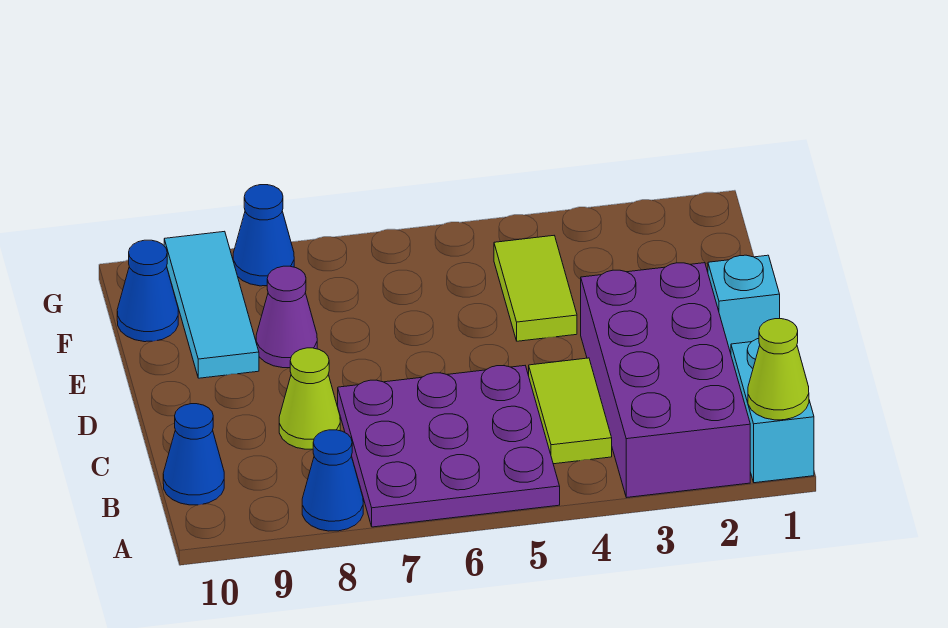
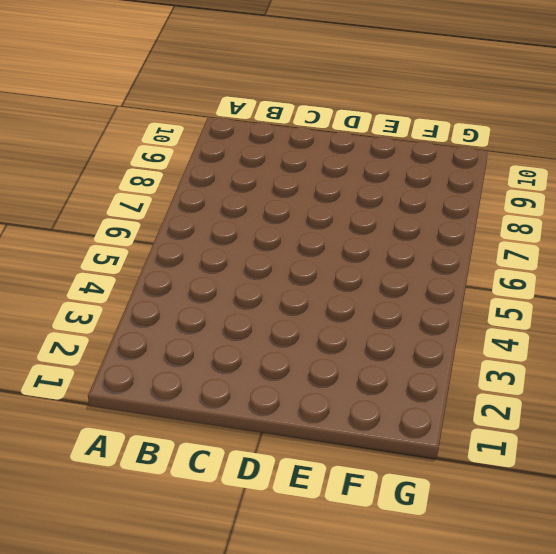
none -> cyan 1x2 brick [731,338,814,483]
none -> purple 2x4 brick [581,263,750,498]
none -> purple 3x3 plate [338,366,560,527]

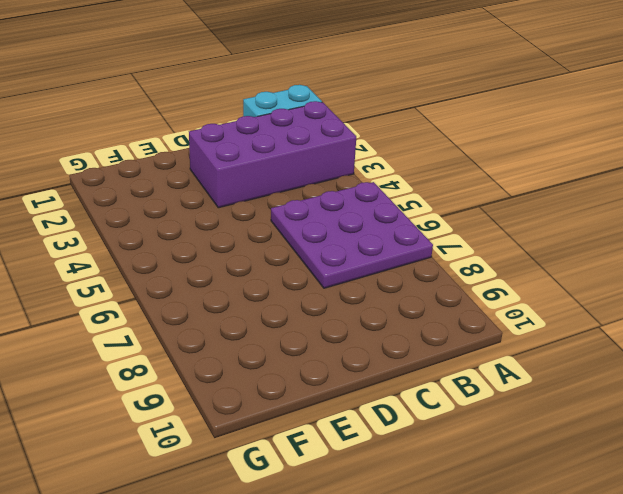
none -> blue 1x1 cone [302,430,363,531]
none -> lime 1x2 tile [529,358,612,464]
none -> blue 1x1 cone [163,404,224,505]

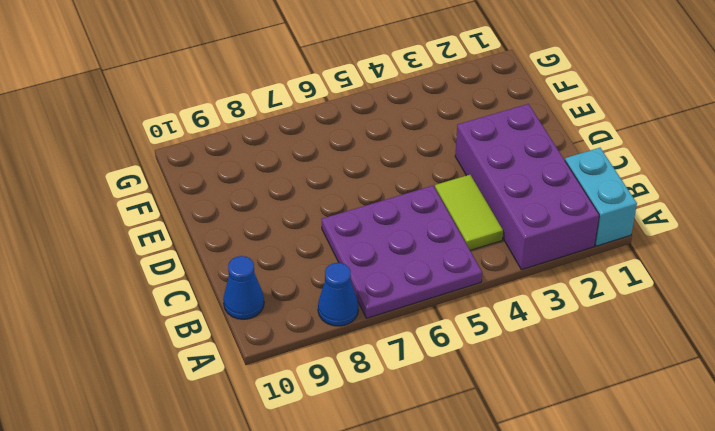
none -> lime 1x1 cone [279,348,340,449]
none -> cyan 1x1 brick [708,255,780,353]
none -> lime 1x2 tile [494,236,577,341]

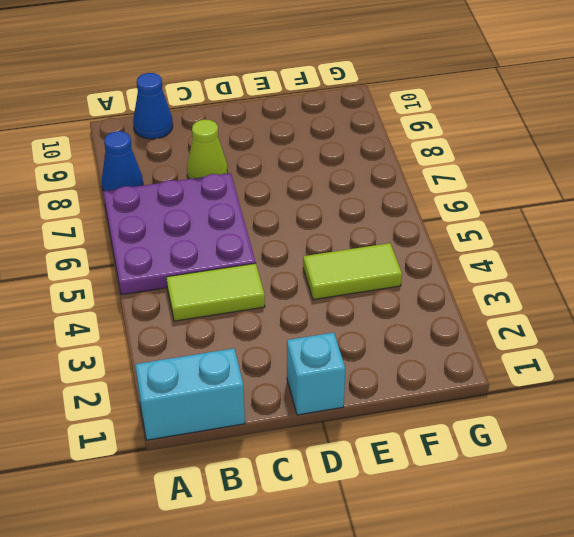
none -> purple 2x4 brick [581,263,750,498]
none -> purple 1x1 cone [256,266,317,368]
none -> cyan 1x3 tile [164,231,259,378]

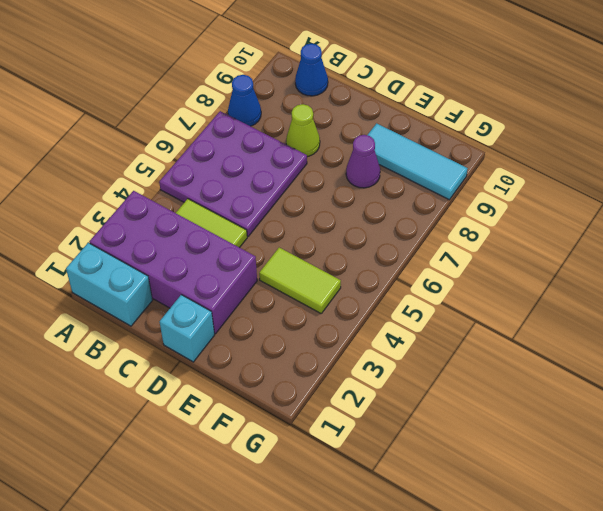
none -> blue 1x1 cone [117,240,178,342]
none -> blue 1x1 cone [233,185,294,286]
none -> lime 1x1 cone [748,319,809,420]

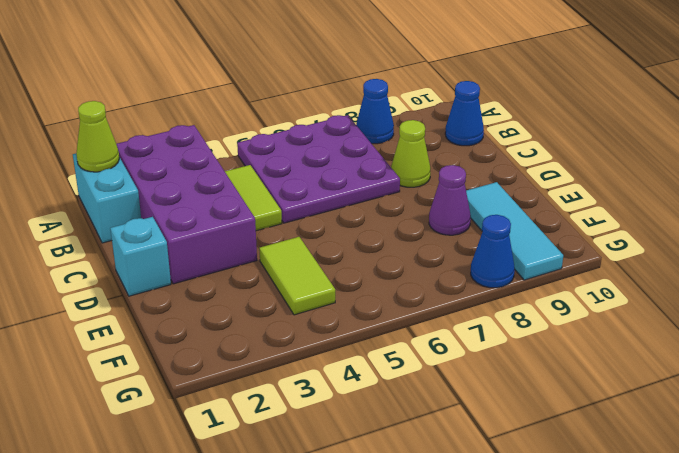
none -> blue 1x1 cone [117,240,178,342]

